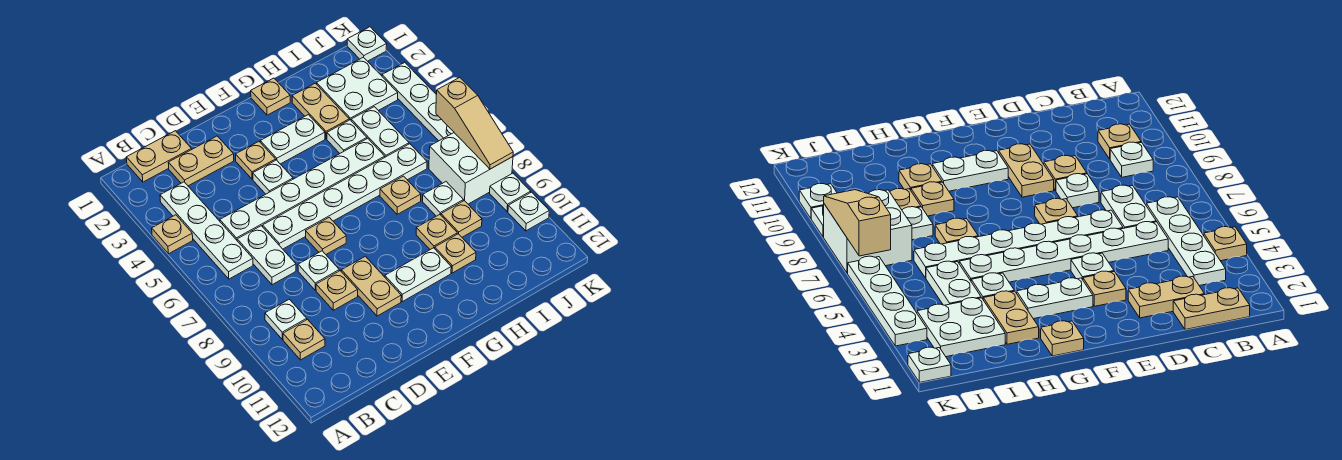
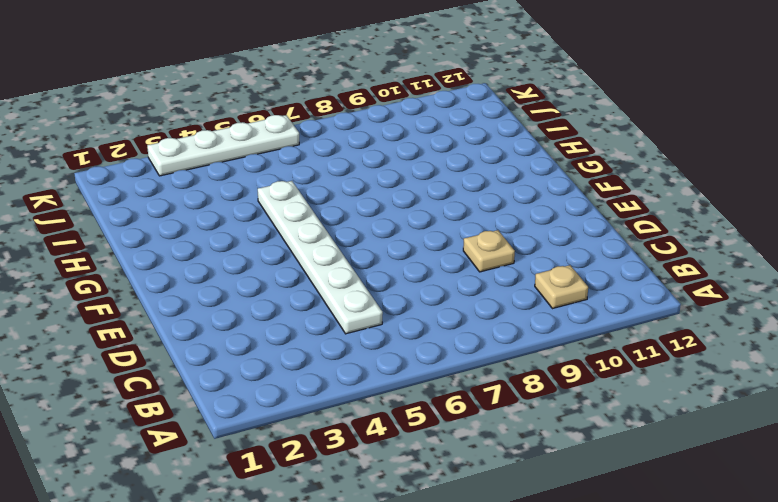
none -> tan 1x1 plate [152,215,193,254]
none -> tan 1x2 plate [126,131,192,182]
none -> white 1x4 plate [160,182,253,279]
none -> white 1x1 plate [265,299,307,339]

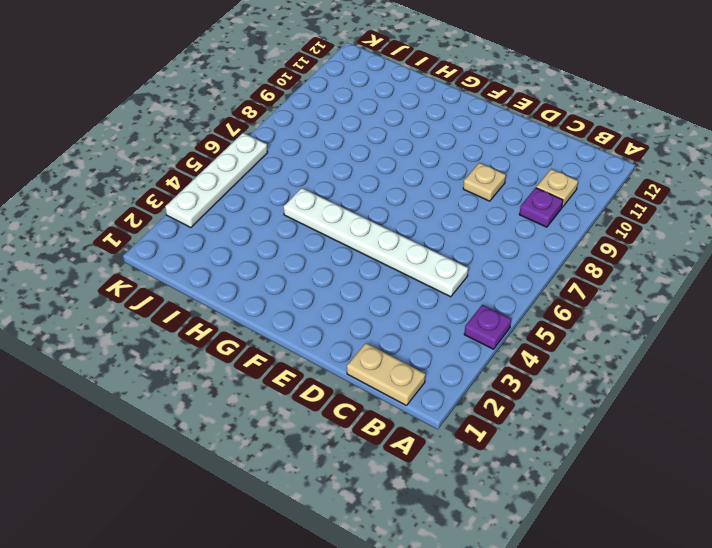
purple 1x1 plate [464,305,511,349] -> tan 1x1 plate [152,215,193,254]
purple 1x1 plate [519,188,563,227] -> white 1x1 plate [265,299,307,339]
none -> white 1x4 plate [160,182,253,279]
none -> tan 1x2 plate [168,136,234,186]
none -> white 1x2 plate [237,226,296,285]
none -> white 1x6 plate [263,144,427,249]

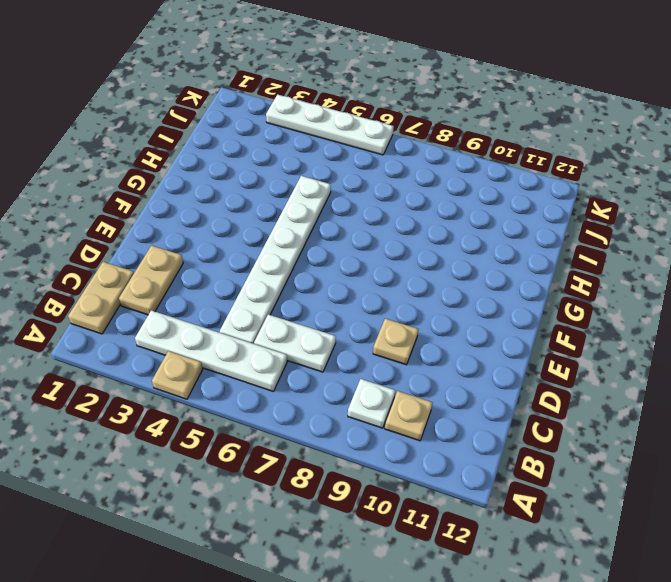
none -> white 1x6 plate [263,144,427,249]
none -> white 1x1 plate [298,251,339,290]
none -> tan 1x1 plate [236,142,276,179]
none -> white 1x1 plate [253,160,293,194]

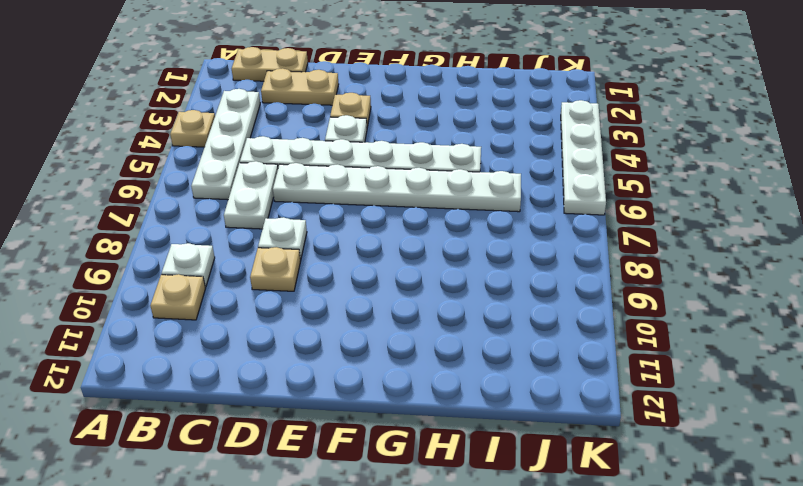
none -> tan 1x1 plate [306,217,346,254]
none -> tan 1x2 plate [341,256,401,316]
none -> white 1x2 plate [260,115,325,164]
none -> white 1x2 plate [385,248,451,302]

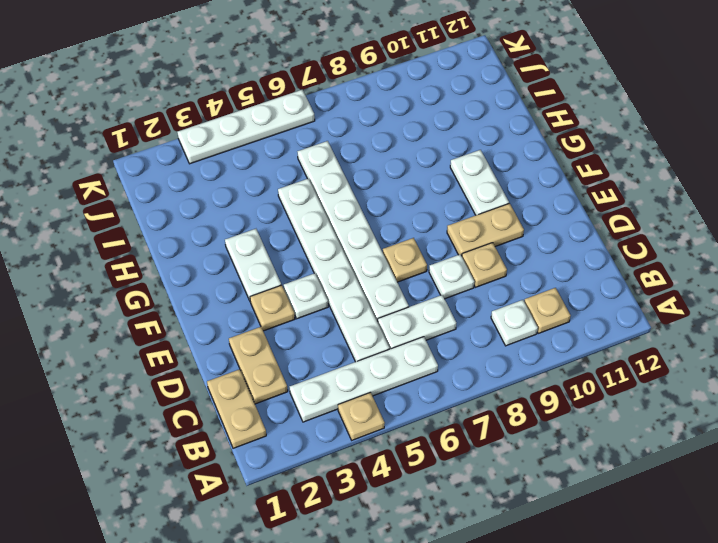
none -> tan 1x1 plate [251,78,290,115]
none -> tan 1x2 plate [292,83,349,139]
none -> white 1x1 plate [327,120,367,153]
none -> tan 1x1 plate [380,176,421,215]

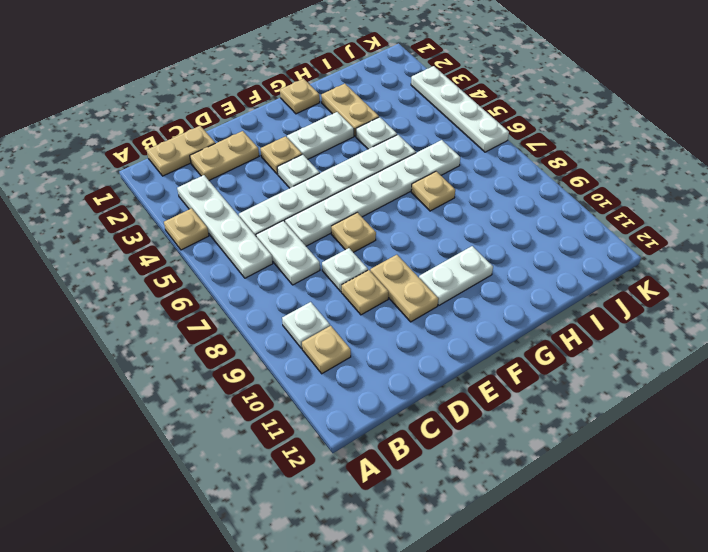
none -> tan 1x1 plate [416,215,457,250]
none -> tan 1x1 plate [435,234,476,273]
none -> white 2x2 plate [317,57,398,120]
none -> white 1x2 plate [351,107,409,157]

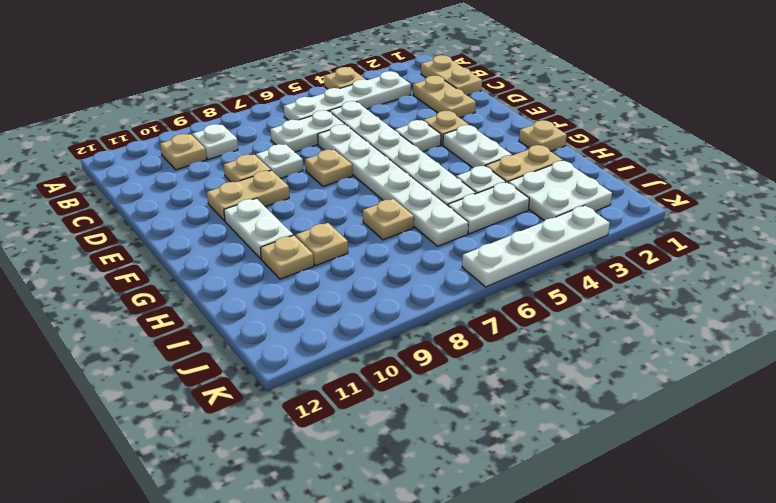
none -> white 1x1 plate [423,182,463,216]
none -> tan 1x1 plate [441,201,482,237]
none -> white 2x2 brick [429,133,513,204]
none -> white 1x1 plate [347,27,387,61]

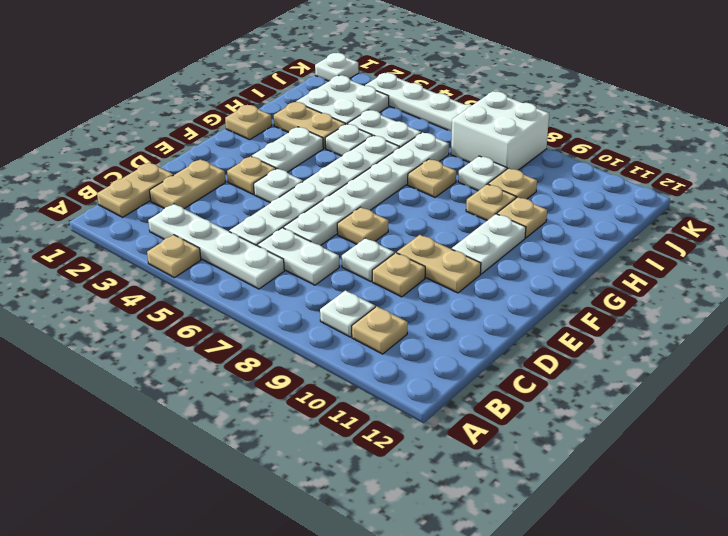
none -> white 1x1 plate [490,173,531,212]
none -> white 1x1 plate [508,192,549,231]
none -> tan 1x3 slope [436,77,513,169]

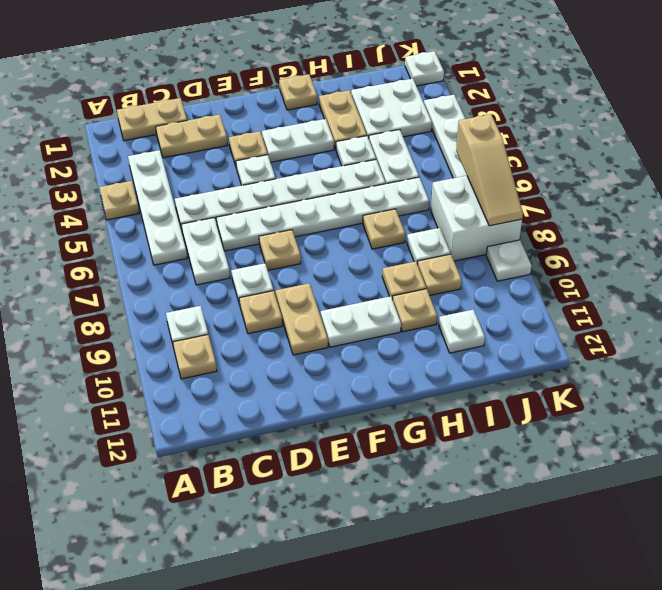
white 1x1 plate [439,310,485,353] -> white 1x1 plate moved to [508,192,549,231]

